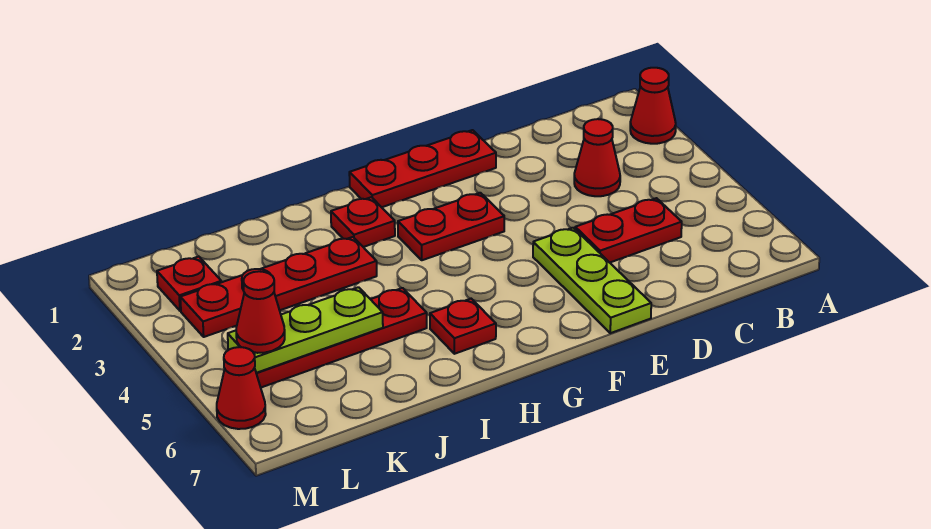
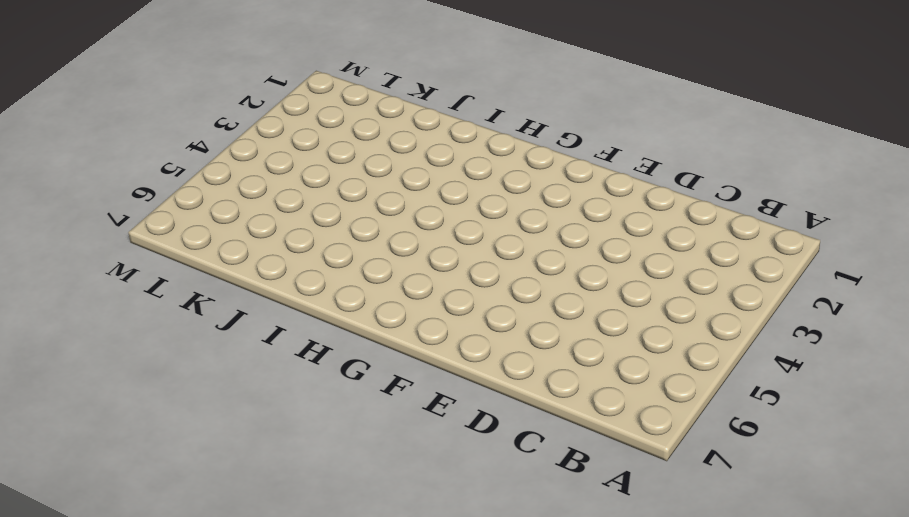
none -> red 1x1 cone [630,68,676,144]
none -> red 1x1 cone [574,119,620,196]
none -> red 1x2 plate [575,198,682,263]

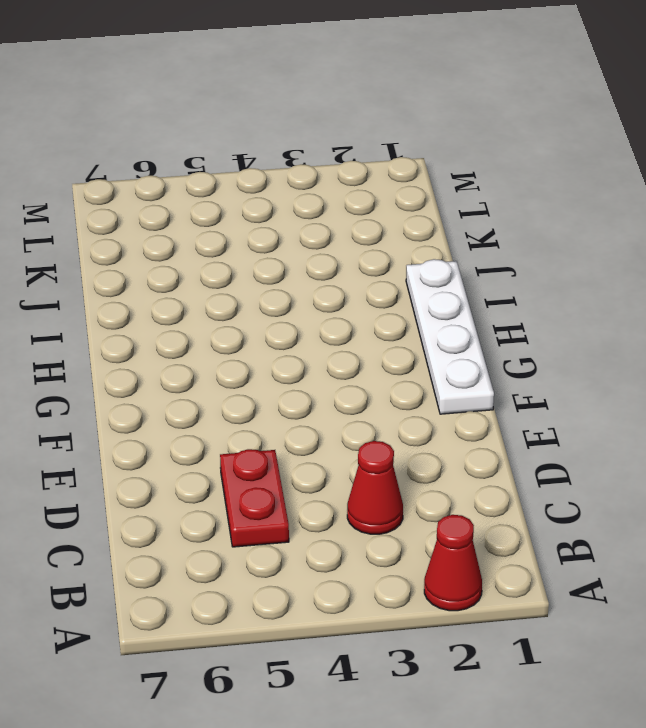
white 1x4 plate [406,259,494,414] -> red 1x3 plate [349,130,496,207]
none -> lime 1x3 plate [533,228,651,333]
none -> red 1x2 plate [398,193,504,260]
none -> red 1x1 plate [331,197,395,247]

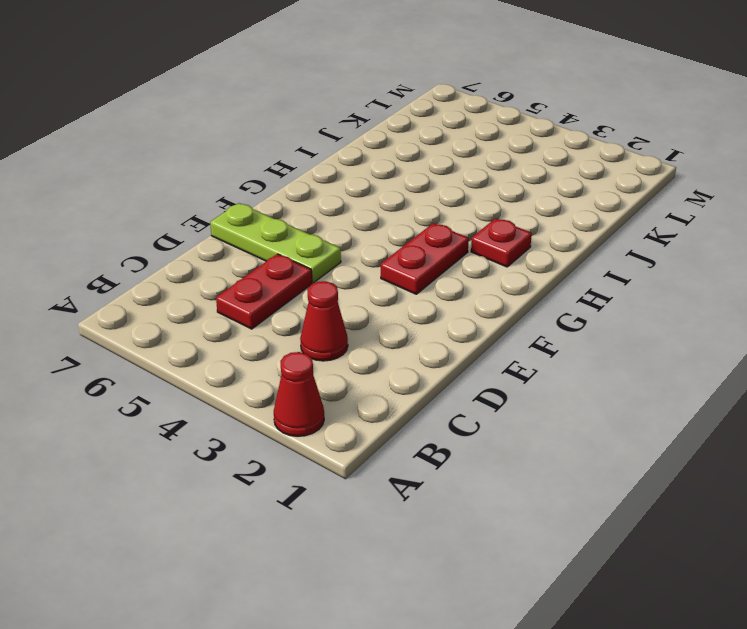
none -> red 1x3 plate [349,130,496,207]
none -> red 1x1 plate [430,299,496,354]
none -> red 1x4 plate [180,237,377,337]

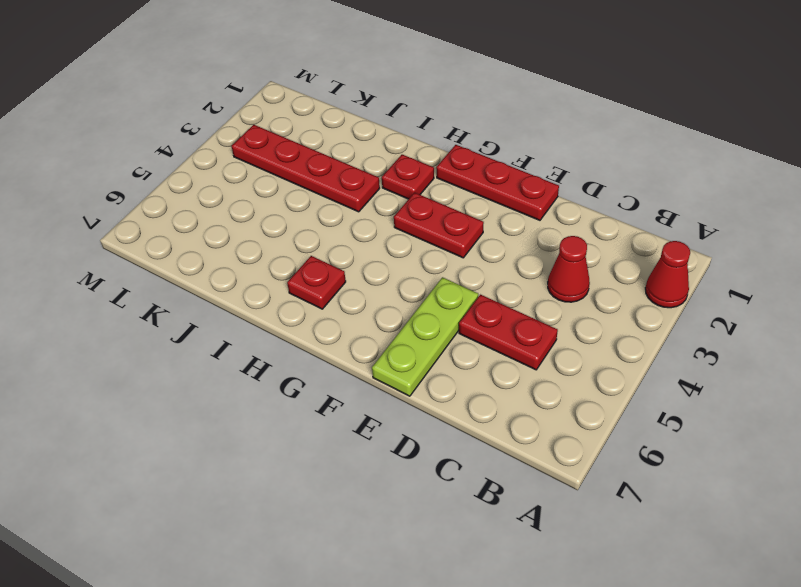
none -> red 1x4 plate [228,288,427,387]
none -> red 1x1 plate [157,256,221,311]
none -> red 1x1 cone [217,347,266,429]

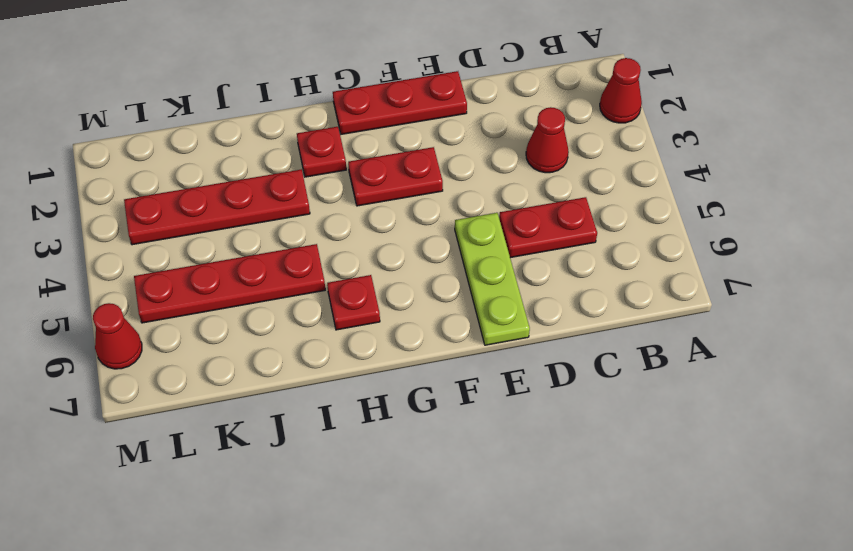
none -> red 1x1 plate [157,256,221,311]
none -> lime 1x3 plate [228,287,383,373]
none -> red 1x1 cone [236,271,285,353]

